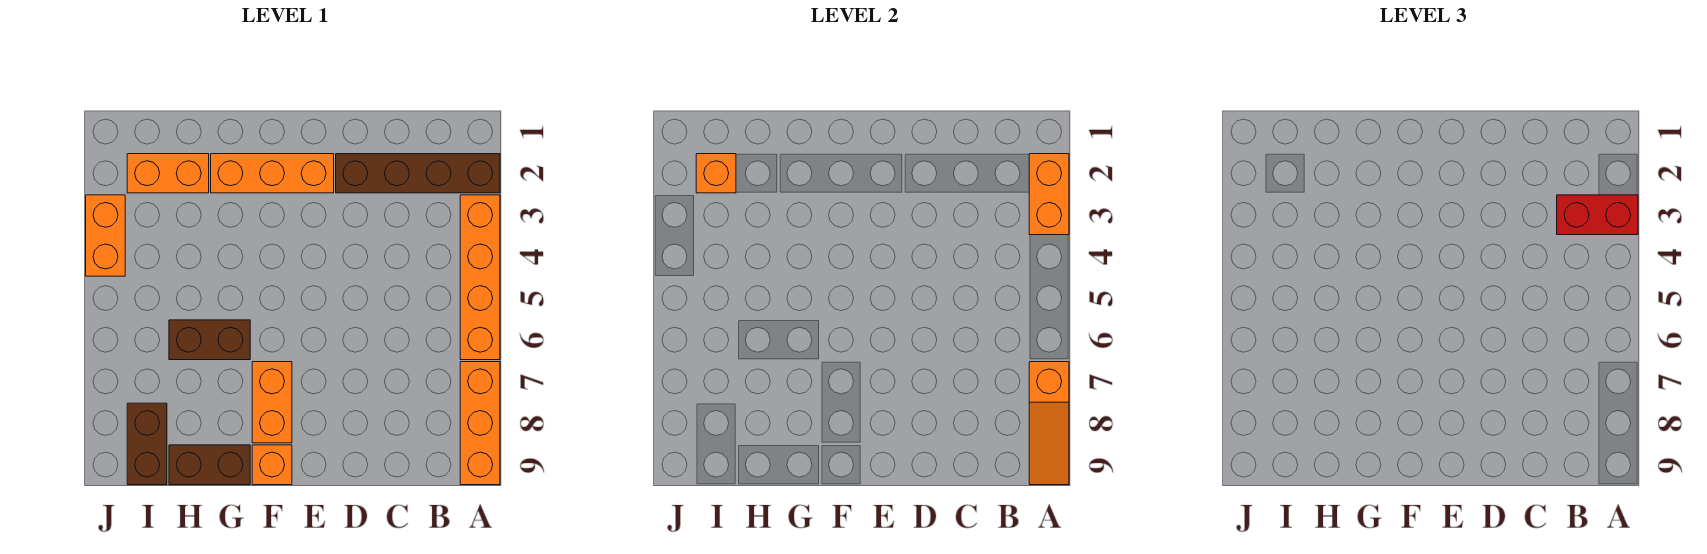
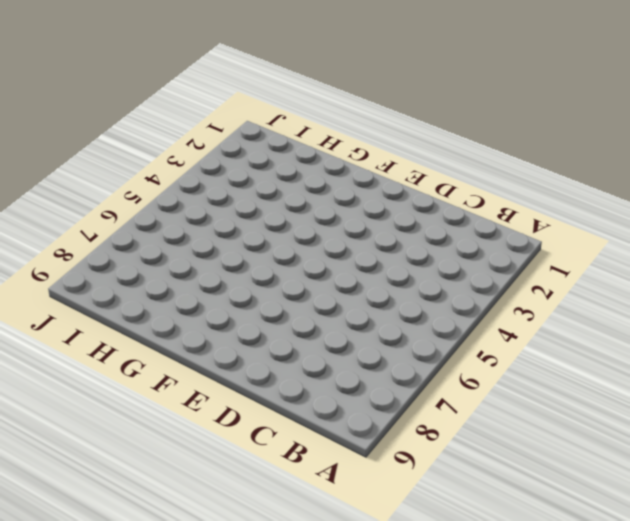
none -> brown 1x4 brick [336,154,500,193]
none -> orange 1x4 brick [460,195,500,360]
none -> orange 1x3 brick [460,362,500,485]

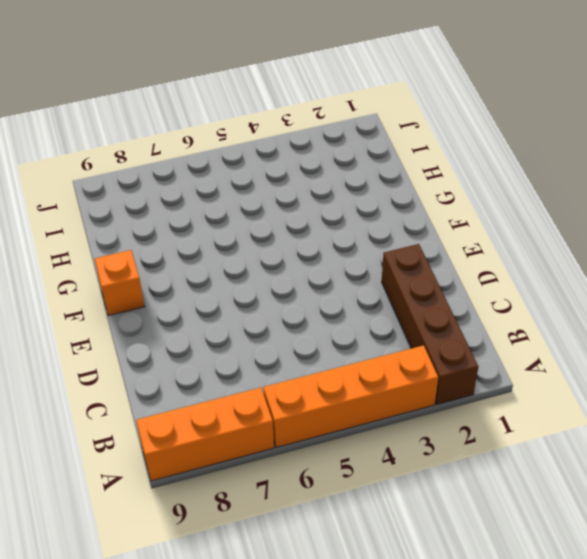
none -> orange 1x3 brick [211,154,334,193]
none -> orange 1x2 brick [252,362,292,443]
none -> brown 1x2 brick [169,320,250,360]

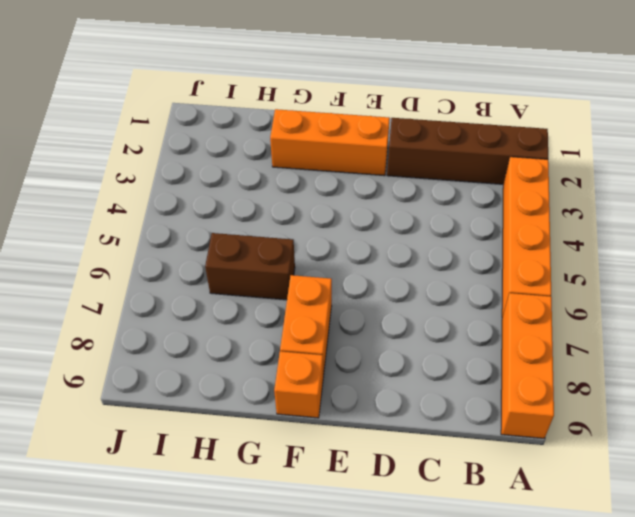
none -> brown 1x2 brick [169,445,250,485]
none -> orange 1x2 brick [127,154,209,193]
none -> brown 1x2 brick [127,403,167,485]

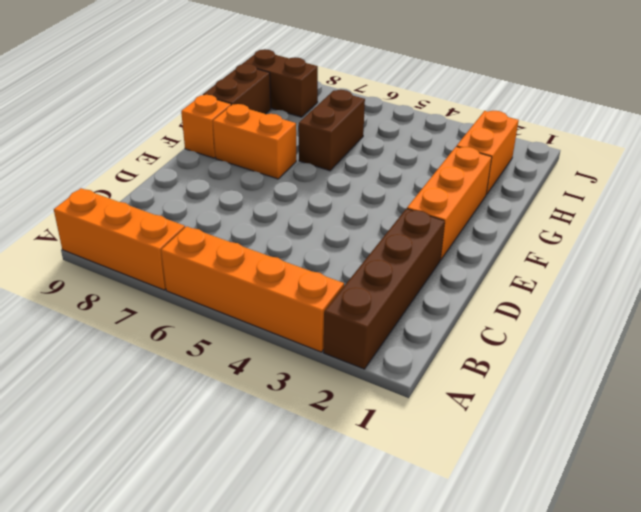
none -> orange 1x2 brick [86,195,125,276]
none -> orange 1x2 brick [1029,154,1069,235]
none -> orange 1x3 slope [1029,362,1069,485]

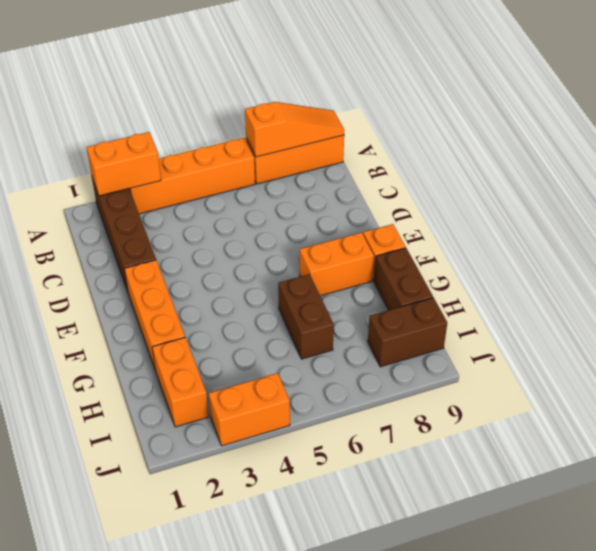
none -> orange 1x1 brick [696,154,736,193]
none -> red 1x2 brick [1557,195,1638,235]

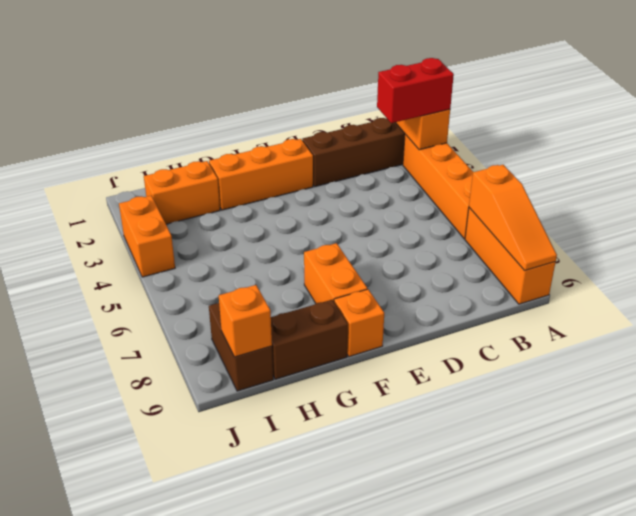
orange 1x1 brick [219,285,272,357] -> orange 1x1 brick moved to [696,154,736,193]
none -> brown 1x2 brick [169,320,250,360]

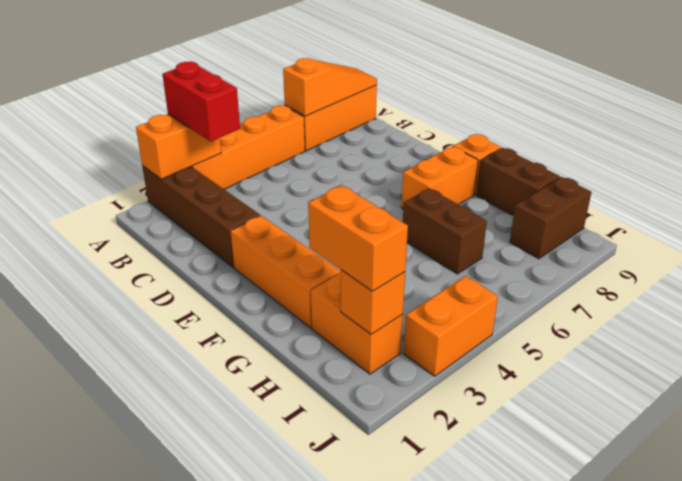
orange 1x2 brick [308,185,408,291] -> none

